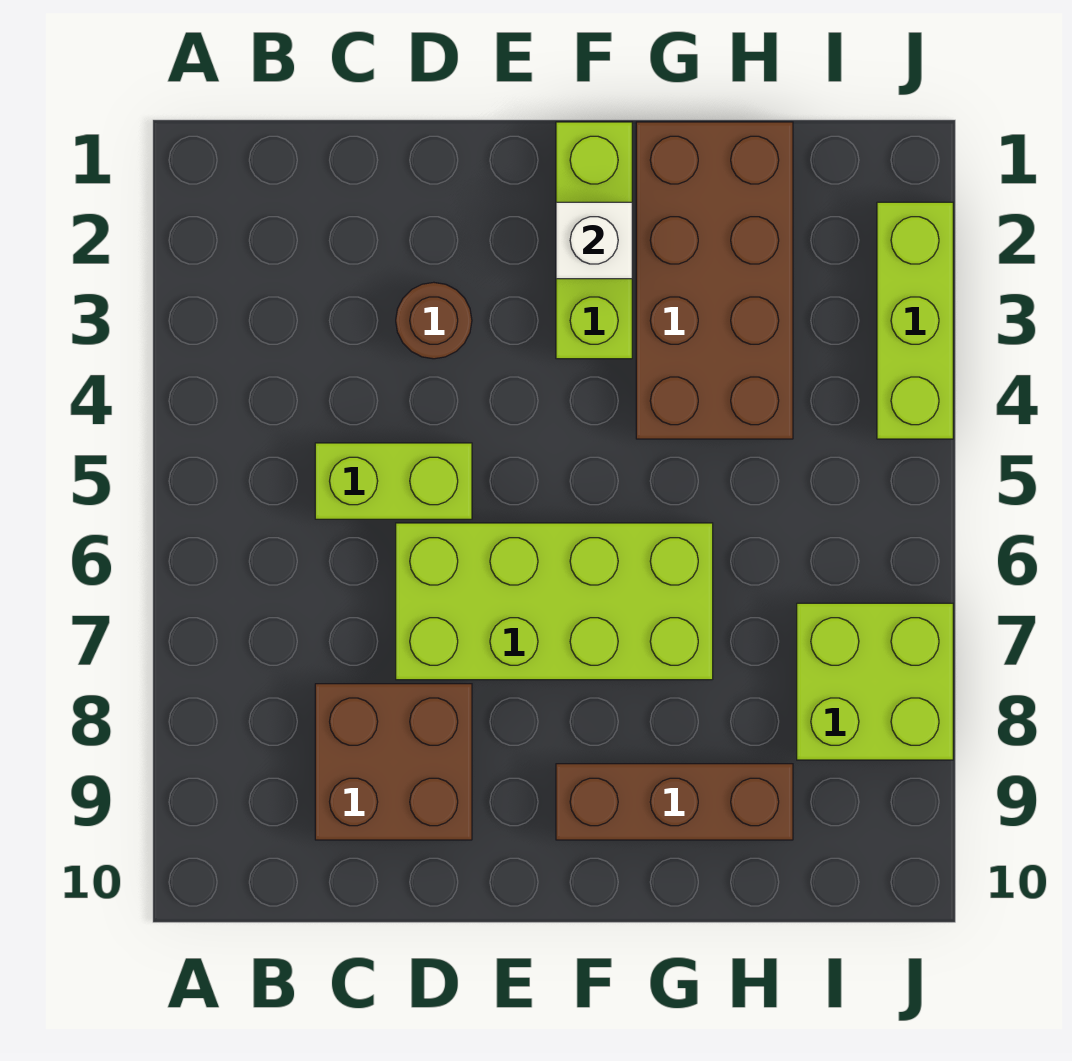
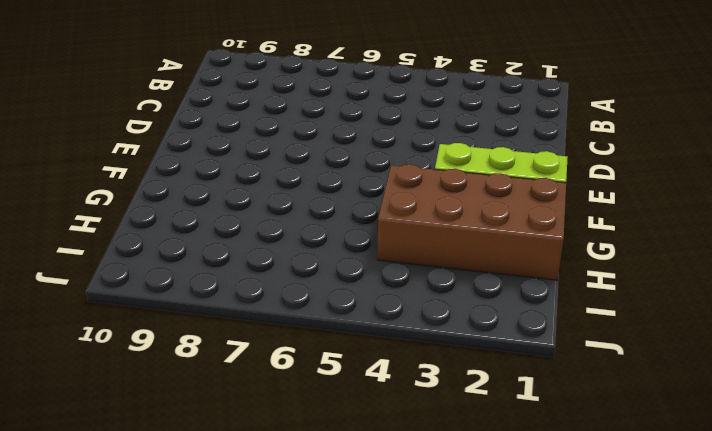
none -> lime 1x2 brick [315,443,472,519]
none -> brown 2x2 brick [315,684,472,840]

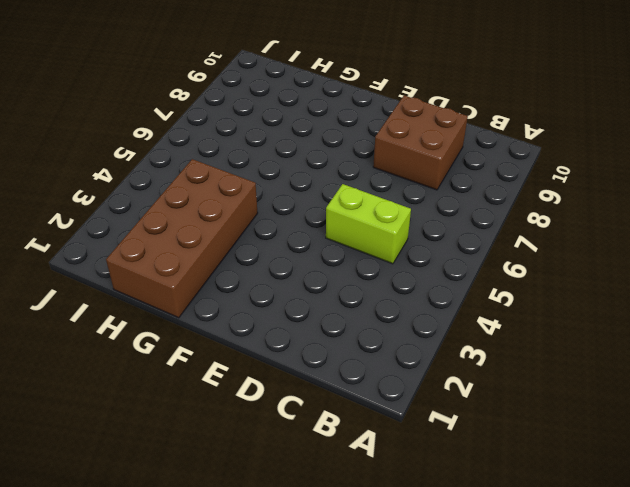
none -> brown 1x1 round brick [396,282,472,359]
none -> lime 2x4 brick [396,523,713,680]

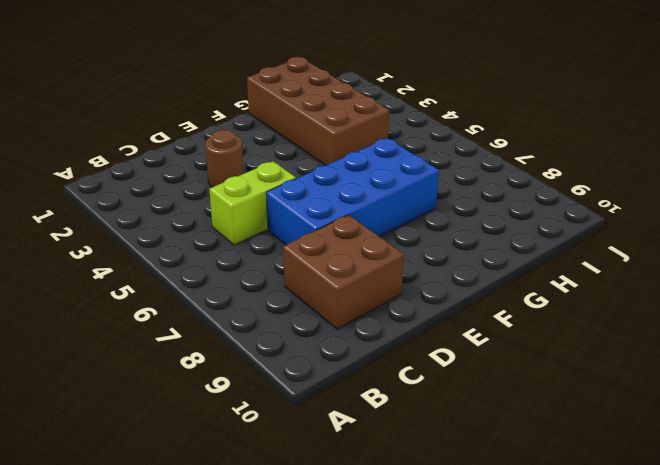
blue 2x4 brick [266,138,439,245] -> lime 2x4 brick [396,523,713,680]
none -> lime 1x3 brick [556,122,632,359]
none -> brown 1x3 brick [556,764,793,840]

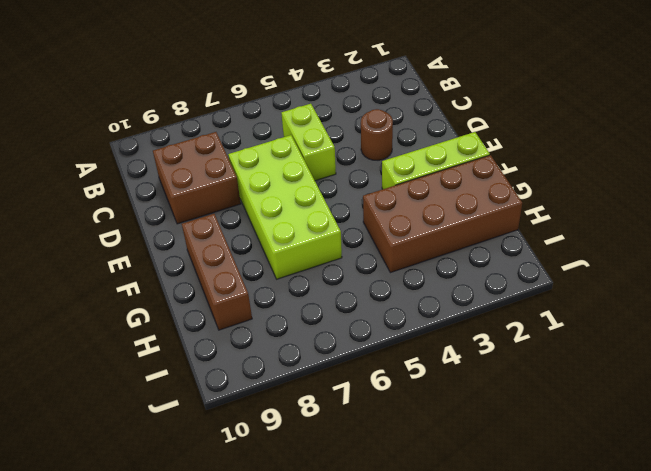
none -> lime 2x2 brick [797,603,953,760]
none -> lime 1x3 brick [877,202,953,439]

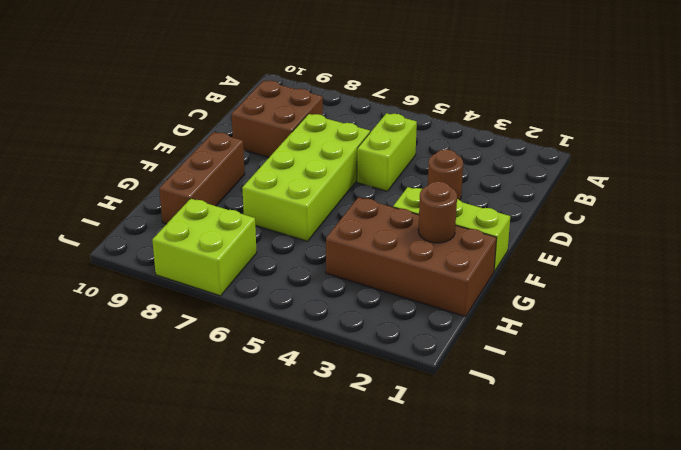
brown 1x1 round brick [418,181,457,243] -> none
none -> lime 1x3 brick [877,202,953,439]
none -> white 1x1 brick [556,202,632,279]

